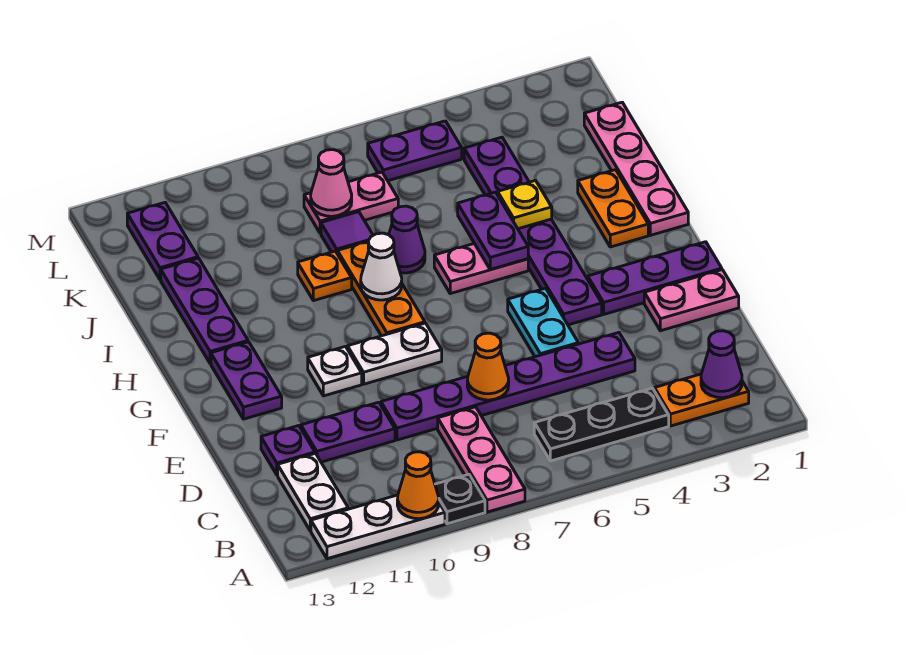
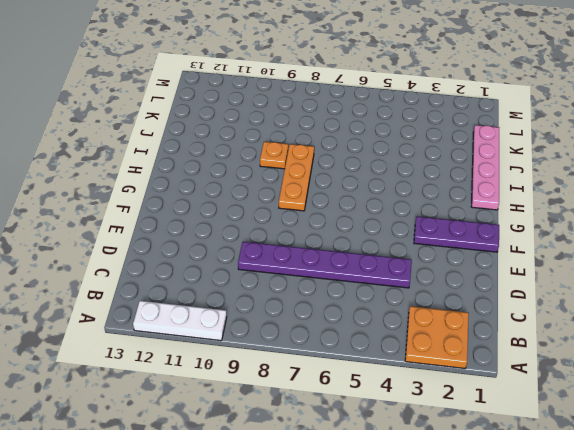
orange 2x2 plate [405,306,469,368] -> orange 1x2 plate [655,374,749,426]
none -> pink 1x3 plate [438,407,525,512]
none -> black 1x1 plate [435,474,485,524]
none -> black 1x3 plate [534,388,669,461]
none -> white 1x2 plate [278,454,348,531]

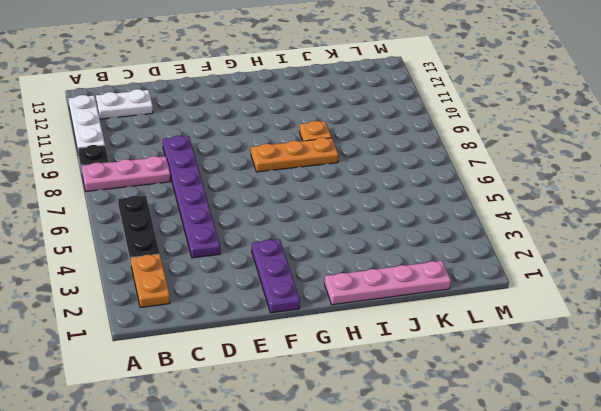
none -> purple 1x2 plate [301,402,395,462]
none -> purple 1x1 plate [261,426,315,475]
none -> pink 1x2 plate [644,270,739,331]
none -> cyan 1x2 plate [508,288,578,357]

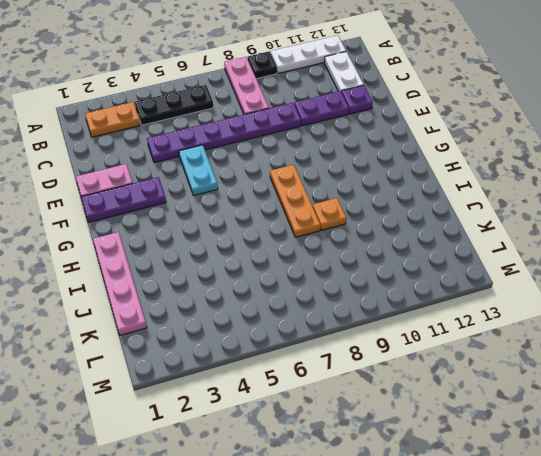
none -> purple 1x6 plate [464,137,602,325]
none -> white 1x2 plate [348,323,442,384]
none -> white 1x1 plate [308,347,362,396]
none -> purple 1x2 plate [211,342,282,419]

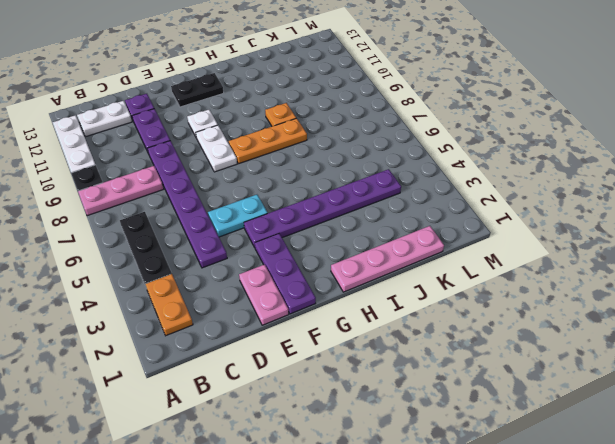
black 1x2 plate [171,73,224,107] -> purple 1x2 plate [211,342,282,419]
none -> orange 1x2 plate [578,170,648,247]
none -> pink 1x2 plate [434,244,528,294]
none -> purple 1x3 plate [161,258,248,363]
none -> purple 1x1 cone [389,206,425,273]

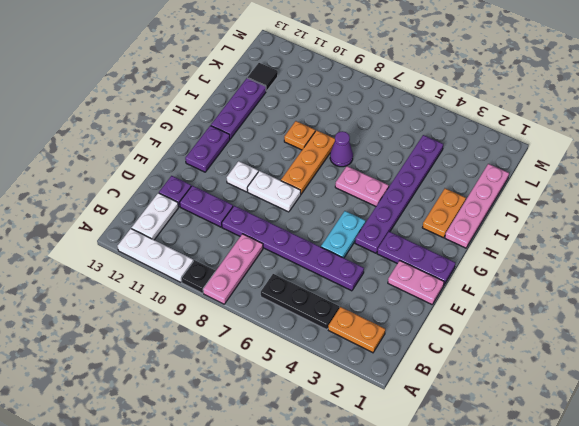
black 1x1 tile [248,63,278,91] -> purple 1x2 plate [127,203,198,280]
none -> purple 1x1 tile [321,212,373,254]
none -> pink 1x2 plate [304,172,398,233]
none -> purple 1x2 plate [368,121,462,181]
none -> orange 1x1 cone [397,452,439,519]

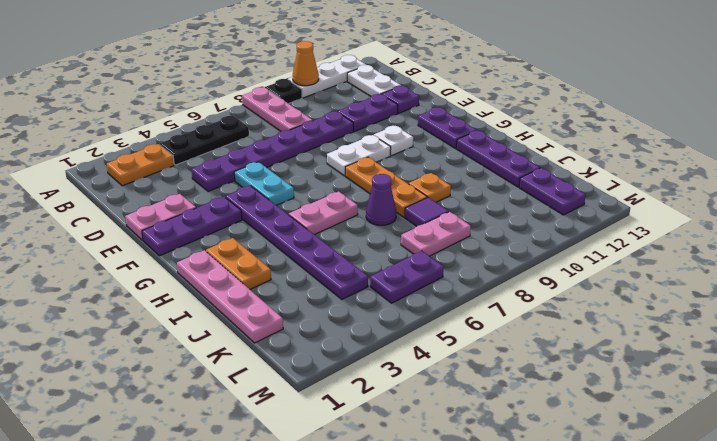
none -> purple 1x1 cone [701,331,742,398]
none -> orange 1x1 cone [467,333,509,400]
none -> purple 1x2 plate [458,192,528,269]
none -> white 1x1 cone [361,233,402,300]

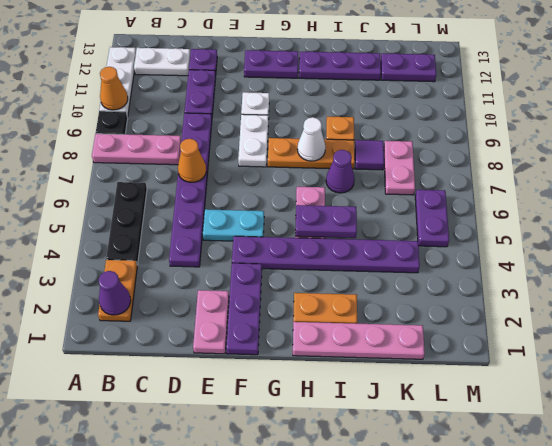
none -> yellow 1x1 plate [498,180,552,229]
none -> pink 1x1 cone [311,150,352,216]

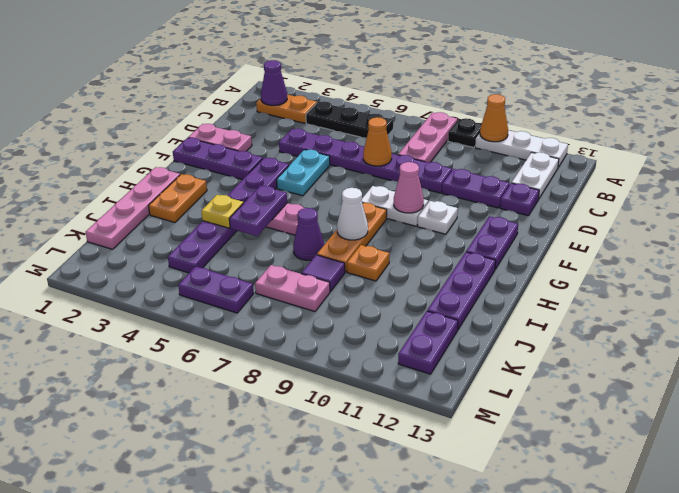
pink 1x1 cone [394,162,424,213] -> pink 1x1 cone moved to [311,150,352,216]

